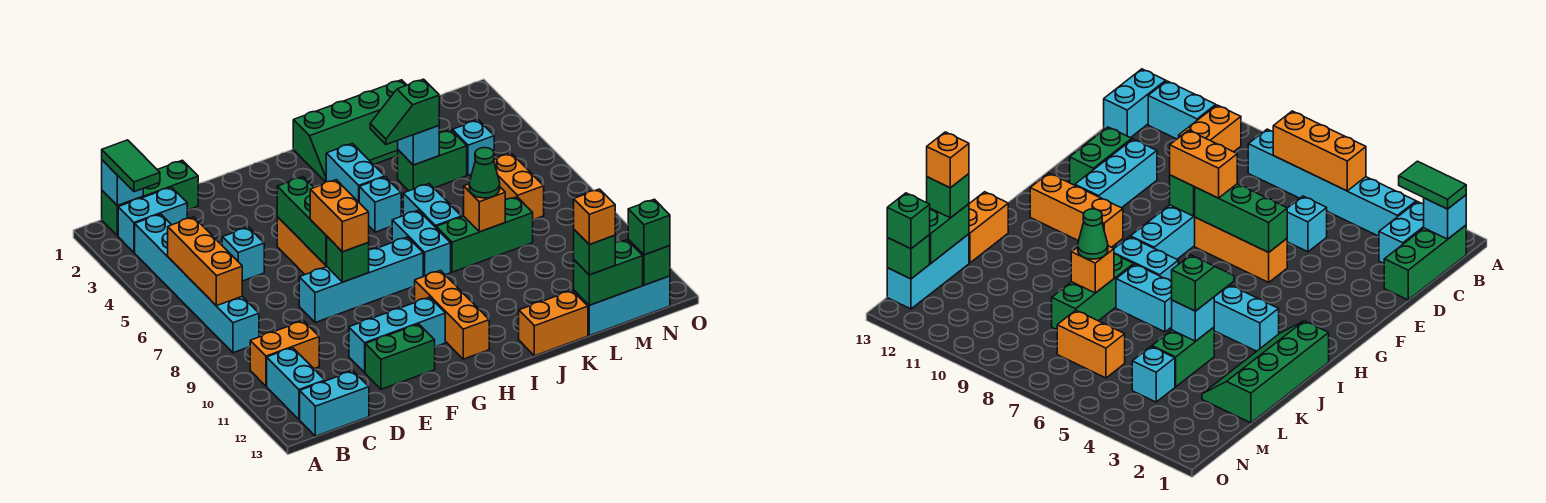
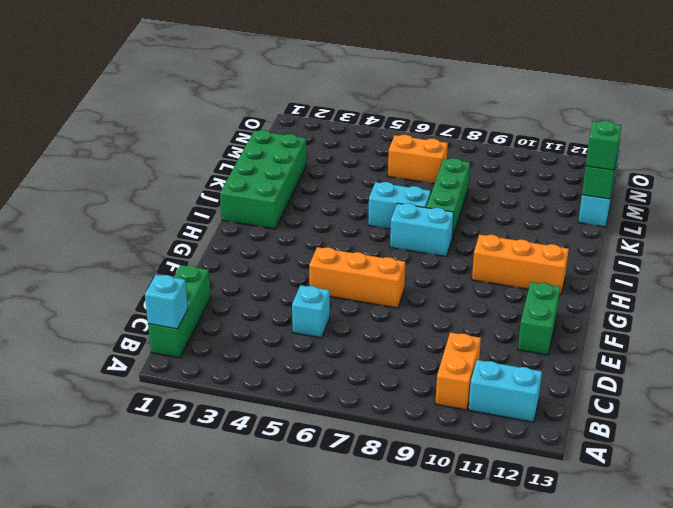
green 2x4 brick [220,130,306,229] -> green 2x4 slope [293,80,406,182]
none -> cyan 1x2 brick [118,187,187,252]
none -> cyan 1x6 brick [135,214,259,353]
none -> cyan 1x2 brick [300,371,369,436]
none -> cyan 1x4 brick [299,237,423,323]

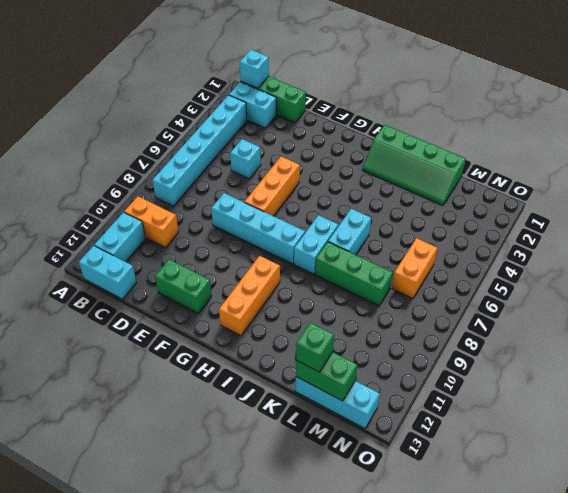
none -> cyan 1x3 brick [349,297,445,372]
none -> cyan 1x2 brick [326,143,385,202]
none -> cyan 1x1 brick [359,177,401,232]
none -> orange 1x2 brick [519,291,588,356]

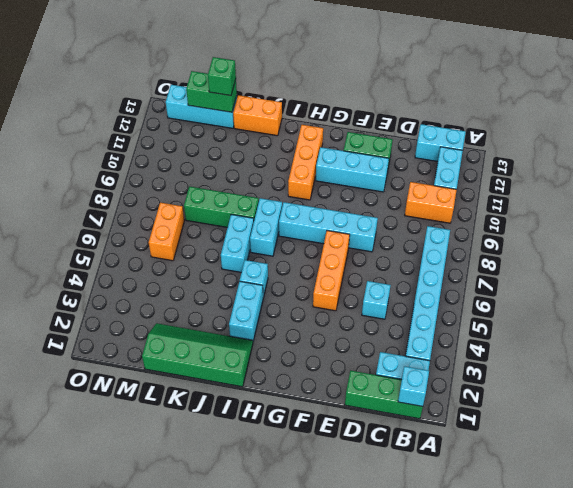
none -> green 1x2 brick [398,130,467,191]
none -> cyan 1x1 brick [452,120,494,175]
none -> orange 1x3 brick [168,217,242,306]
none -> green 1x3 brick [277,177,327,265]

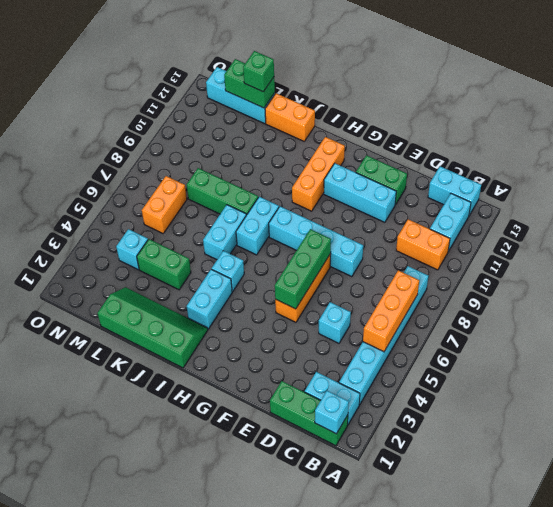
none -> green 1x1 brick [326,237,369,282]
none -> cyan 1x1 brick [398,126,439,165]
none -> orange 1x1 brick [464,184,505,232]
none -> green 1x1 brick [628,240,670,285]

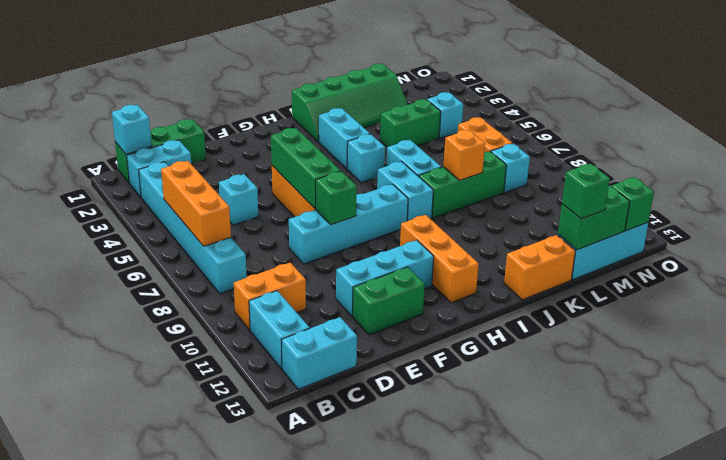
cyan 1x1 brick [491,144,530,192] -> cyan 1x1 brick moved to [398,126,439,165]
none -> green 1x2 tile [102,140,160,192]
none -> orange 1x2 brick [310,180,369,252]
none -> green 1x2 slope [370,79,439,145]
none -> green 1x1 cone [469,148,500,198]

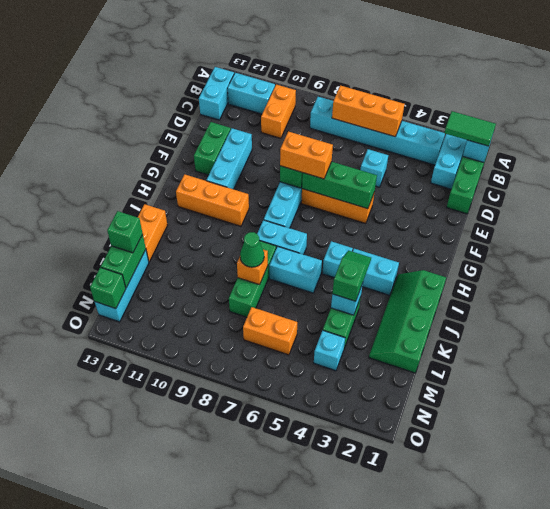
none -> green 1x1 brick [628,199,670,255]
none -> orange 1x1 brick [574,189,615,245]

